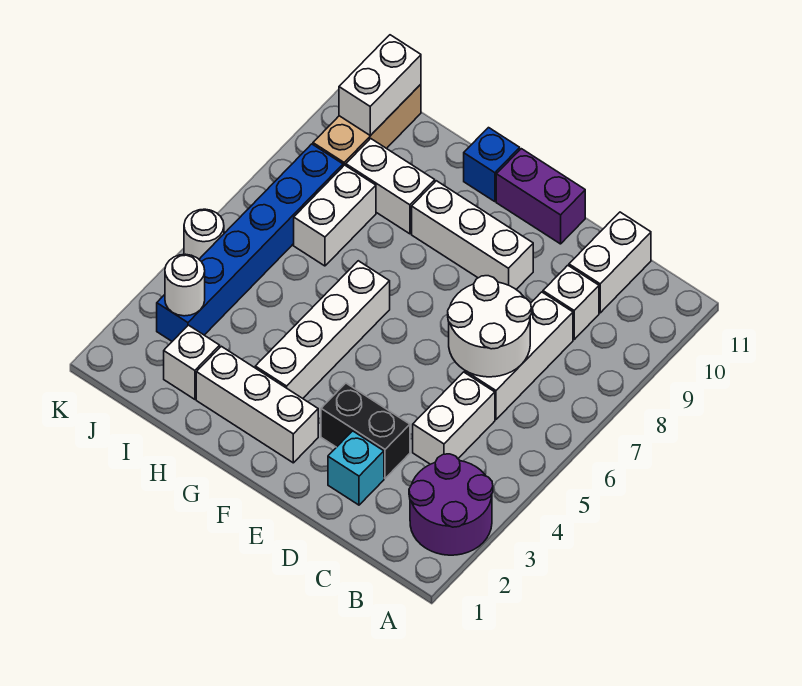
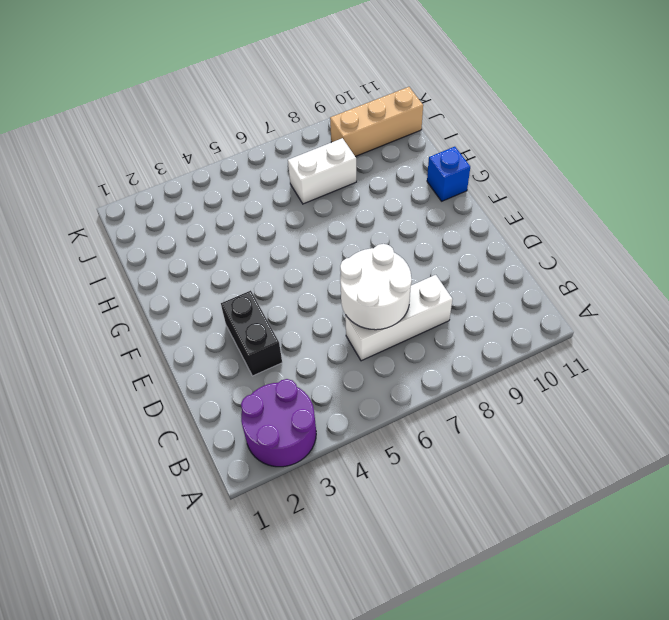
none -> white 1x2 brick [413,372,495,464]
none -> white 1x1 brick [543,265,599,339]
none -> white 1x2 brick [569,212,651,313]

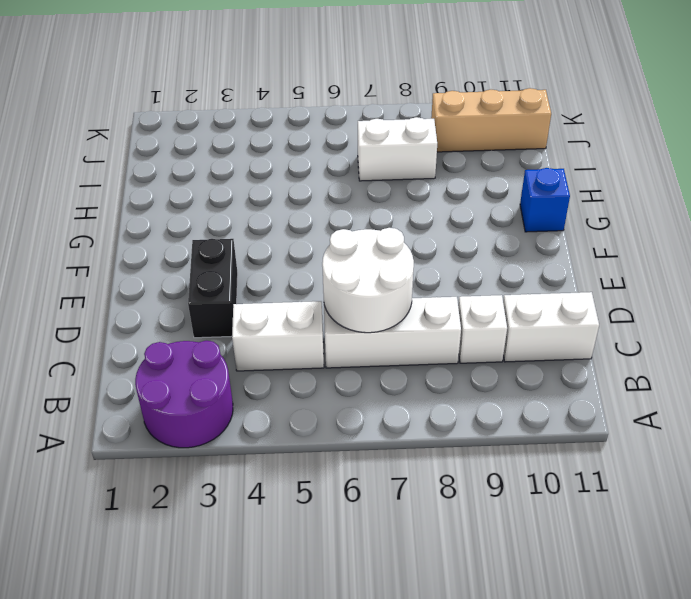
none -> cyan 1x1 brick [328,431,384,505]
none -> white 1x3 brick [412,181,533,289]
none -> purple 1x2 brick [496,149,585,244]

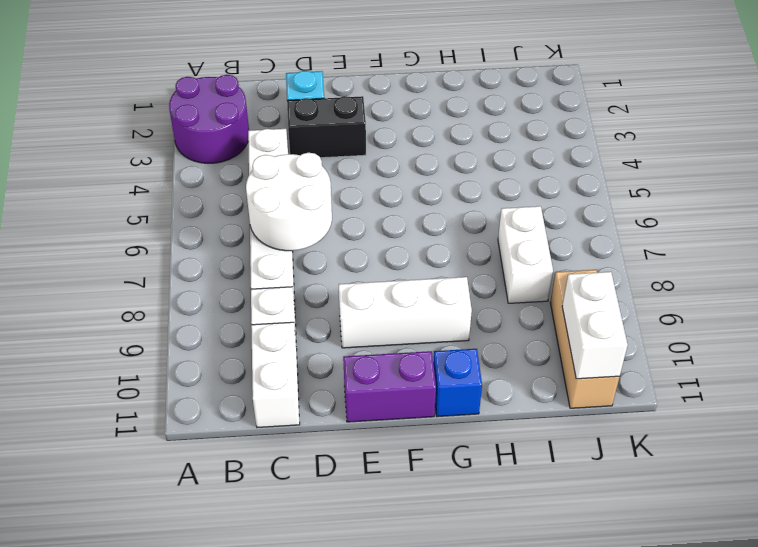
none -> white 1x3 brick [196,346,318,463]
none -> white 1x4 brick [255,261,390,398]
none -> white 1x2 brick [346,138,435,234]

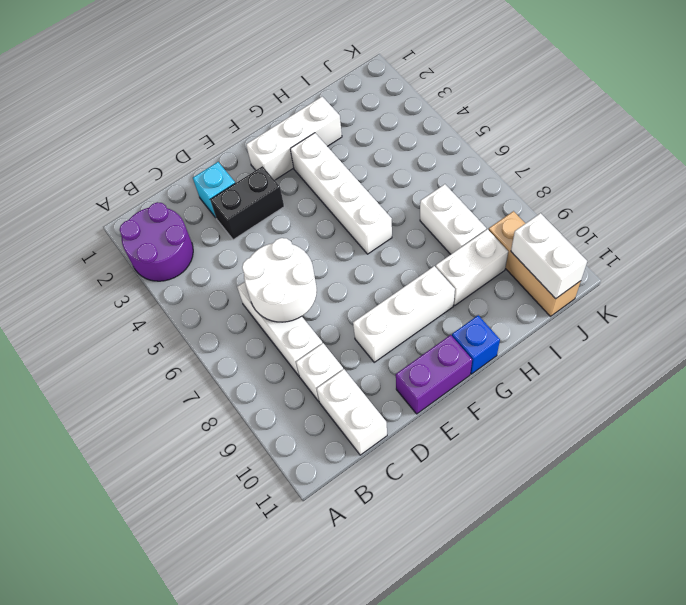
none -> white 1x2 brick [413,372,495,464]
none -> white 1x1 brick [164,325,220,399]
none -> blue 1x6 brick [157,144,343,341]

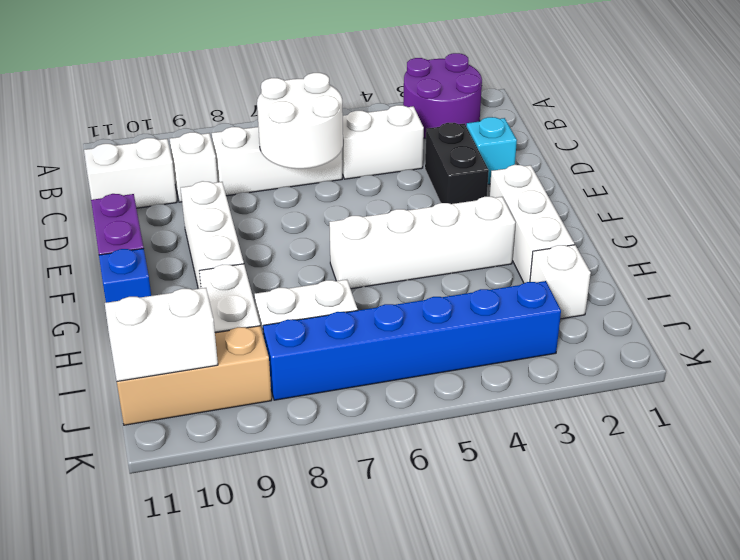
none -> white 1x1 round brick [184,209,224,259]
none -> white 1x1 round brick [165,254,205,316]

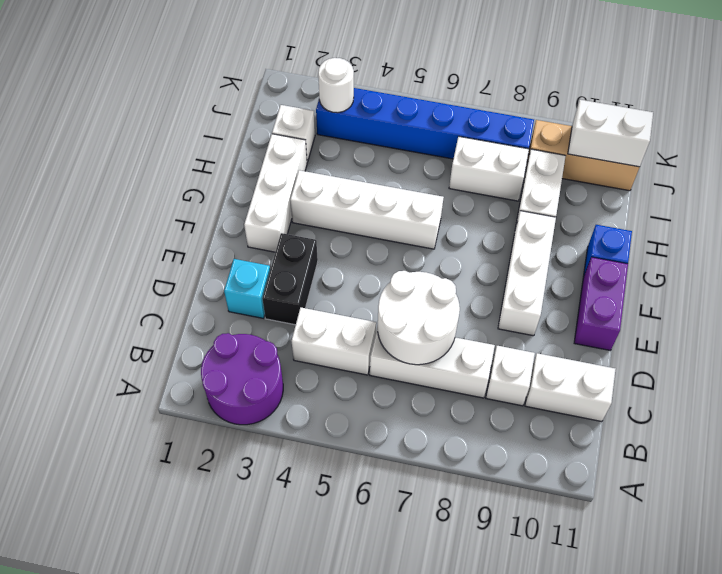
none -> white 1x1 round brick [184,209,224,259]

